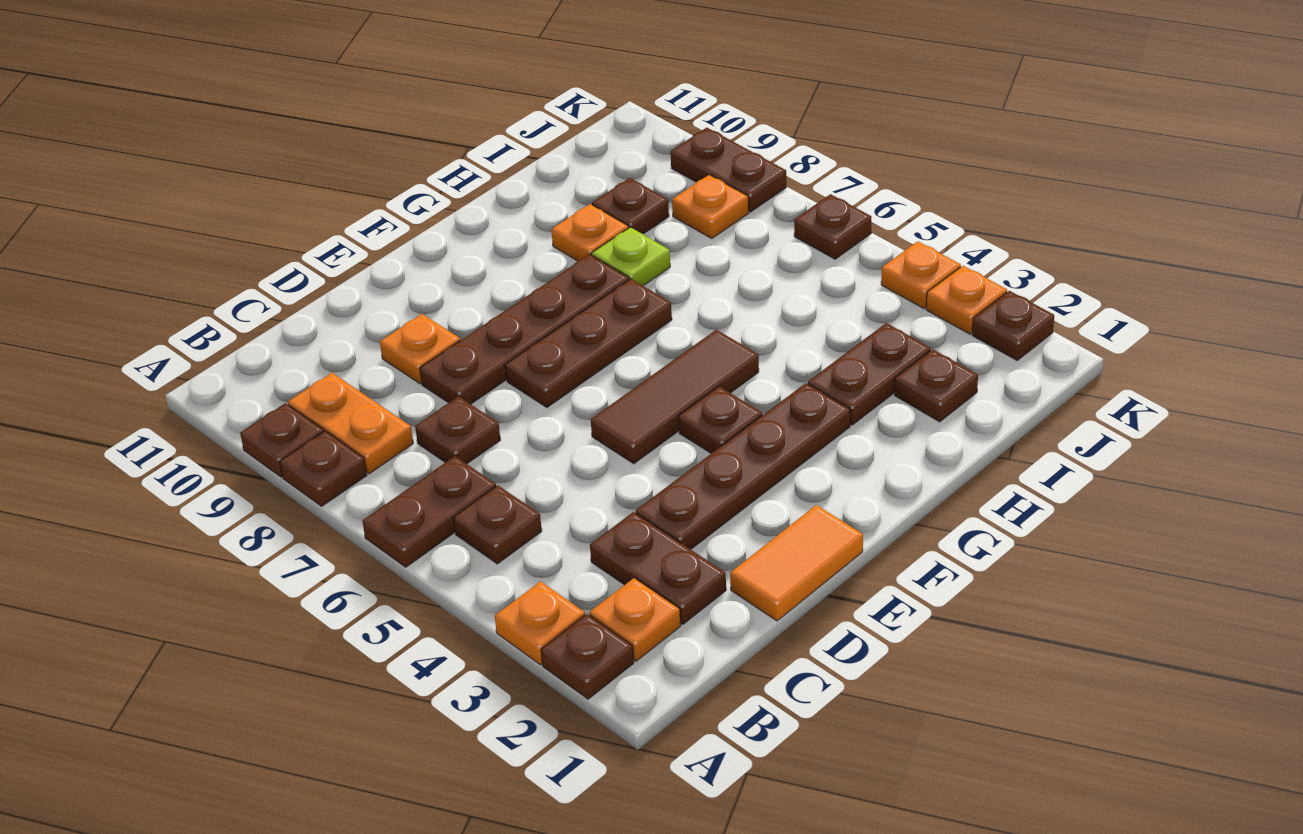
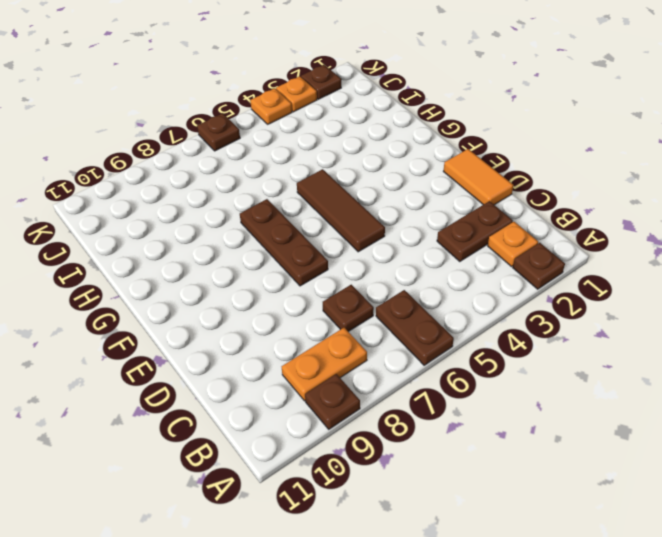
none -> orange 1x1 plate [495,581,585,665]
none -> brown 1x1 plate [280,431,367,506]
none -> brown 1x1 plate [453,486,542,564]

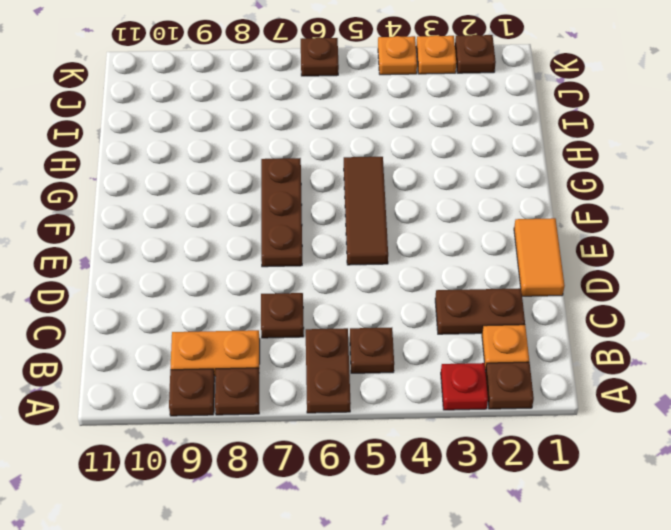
red 1x1 plate [441,363,488,410] -> orange 1x1 plate [495,581,585,665]
none -> brown 1x4 plate [636,383,850,549]
none -> brown 1x4 plate [420,254,629,404]
none -> orange 1x1 plate [380,314,460,384]

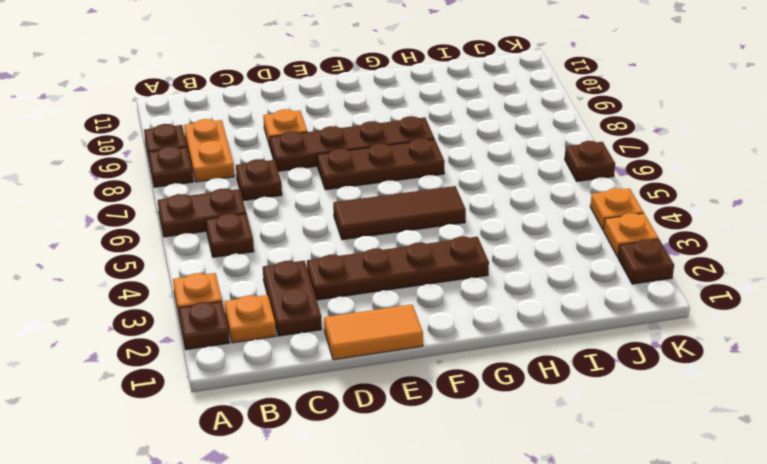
none -> brown 1x1 plate [679,386,762,453]
none -> brown 1x2 plate [808,323,931,425]
none -> lime 1x1 plate [592,227,670,286]

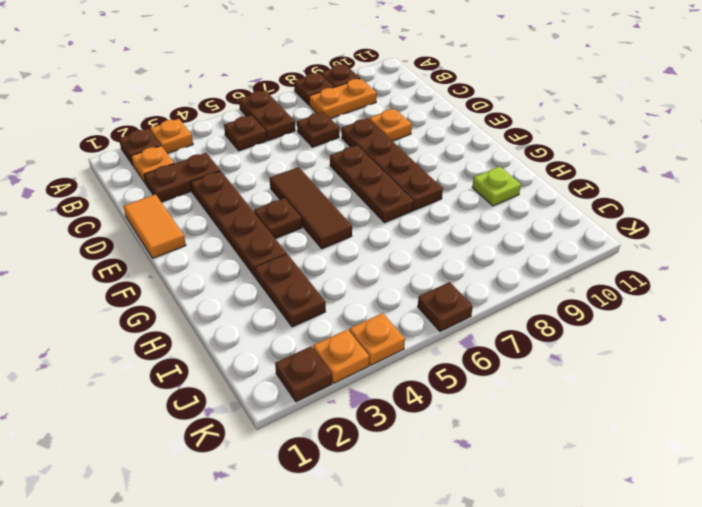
lime 1x1 plate [472,167,521,206] -> lime 1x1 plate moved to [592,227,670,286]
none -> orange 1x1 plate [551,204,628,261]
none -> brown 1x1 plate [895,349,978,422]
none -> brown 1x1 plate [592,178,669,234]

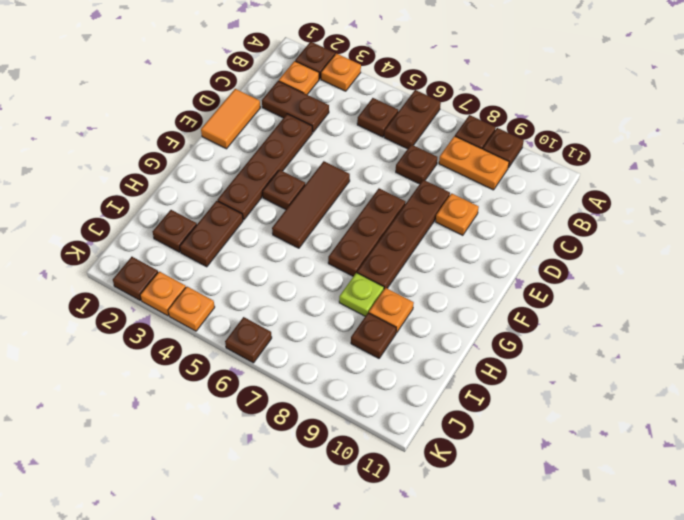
none -> orange 1x1 plate [672,175,749,238]
none -> brown 1x2 plate [671,128,786,212]

